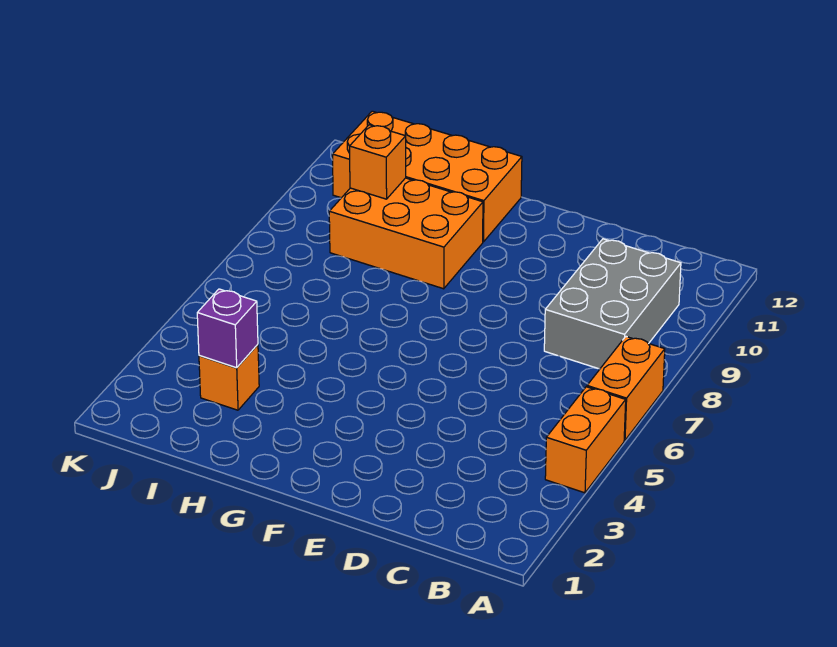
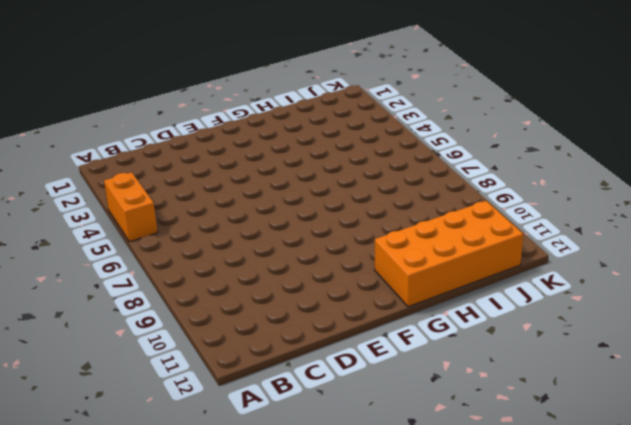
none -> orange 1x2 brick [587,337,665,440]
none -> grey 2x3 brick [544,239,681,369]

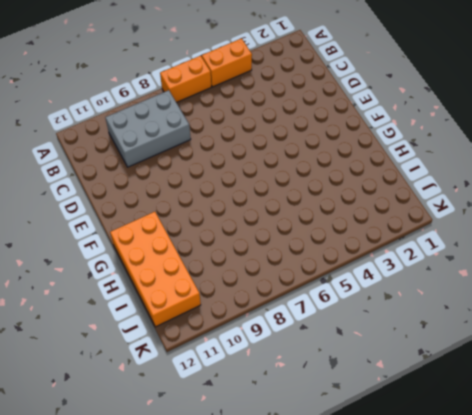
none -> orange 2x3 brick [329,178,483,289]
none -> orange 1x1 brick [199,345,259,410]

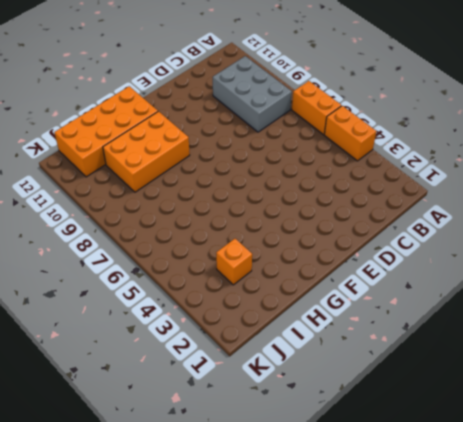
none -> purple 1x1 brick [197,289,258,368]
none -> orange 1x1 brick [350,125,406,199]

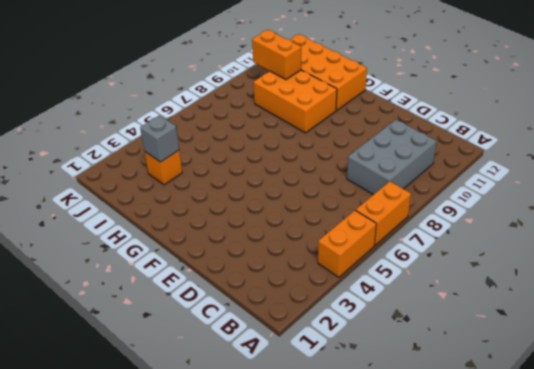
grey 1x1 brick [140,115,179,162] -> purple 1x1 brick [197,289,258,368]
orange 1x2 brick [252,30,301,80] -> orange 1x1 brick [350,125,406,199]

